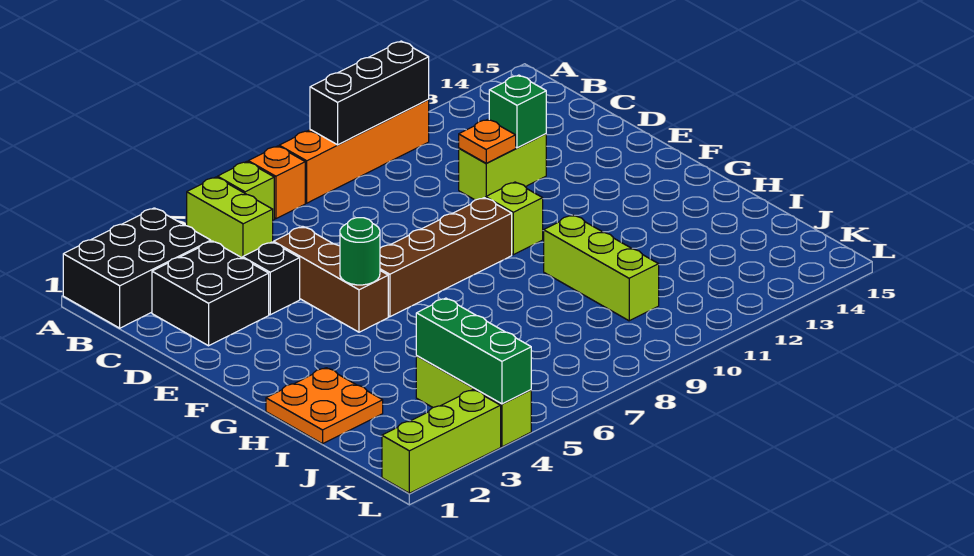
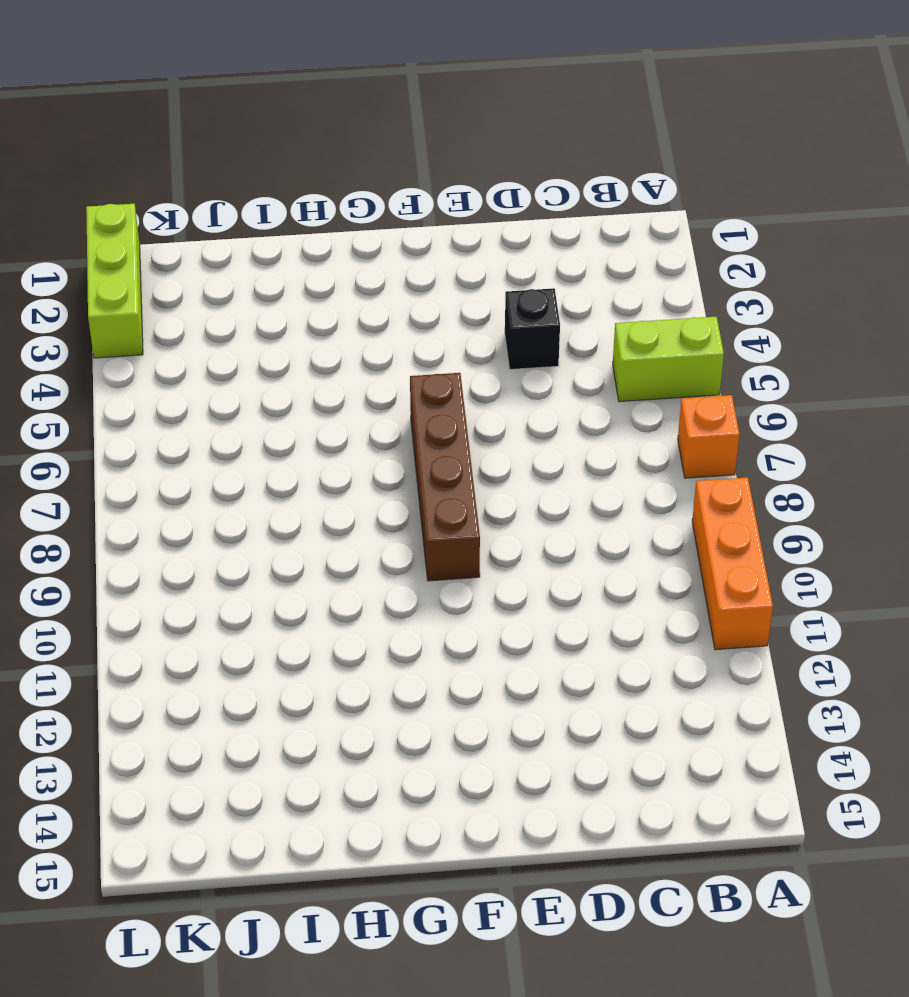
orange 1x3 brick [692,477,773,650] -> orange 1x4 brick [279,100,429,203]
none -> black 2x3 brick [63,208,211,328]
none -> lime 1x1 brick [217,162,274,220]
none -> black 2x2 brick [152,241,269,346]

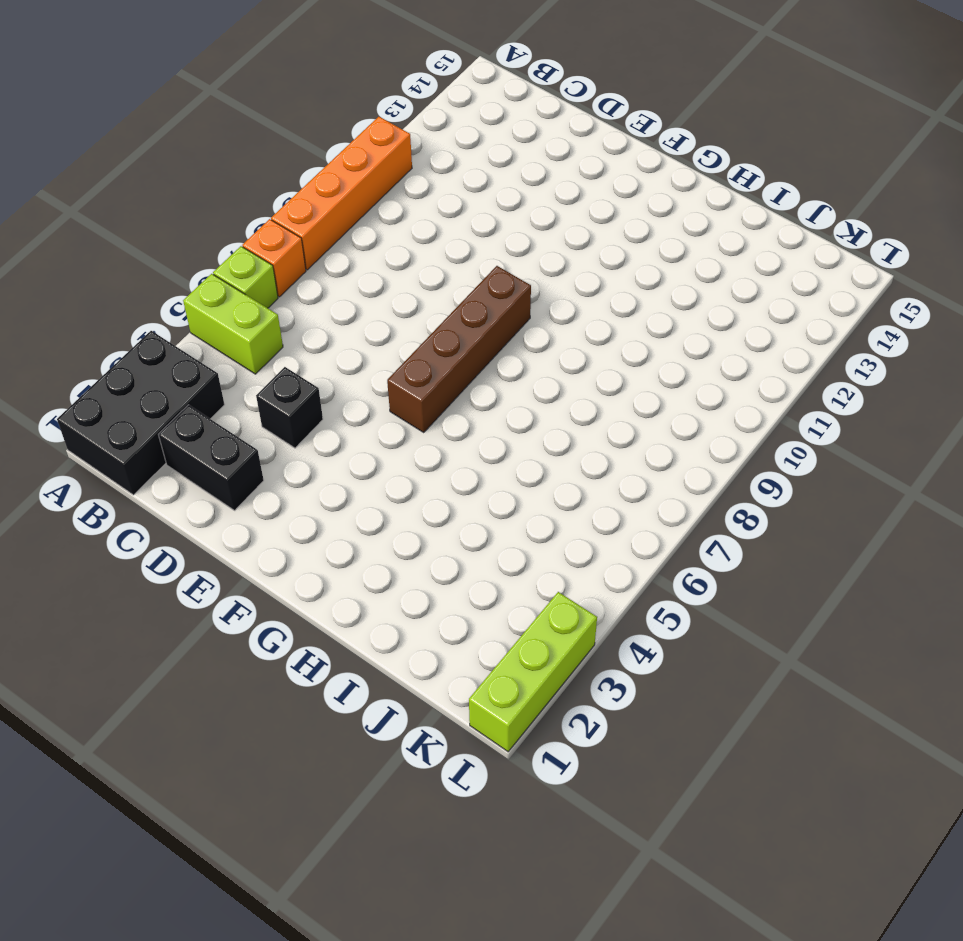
black 1x2 brick [158,405,264,510] -> black 2x2 brick [152,241,269,346]
none -> brown 1x3 brick [273,227,388,332]
none -> lime 1x2 brick [459,134,546,200]
none -> lime 1x1 brick [486,182,543,255]

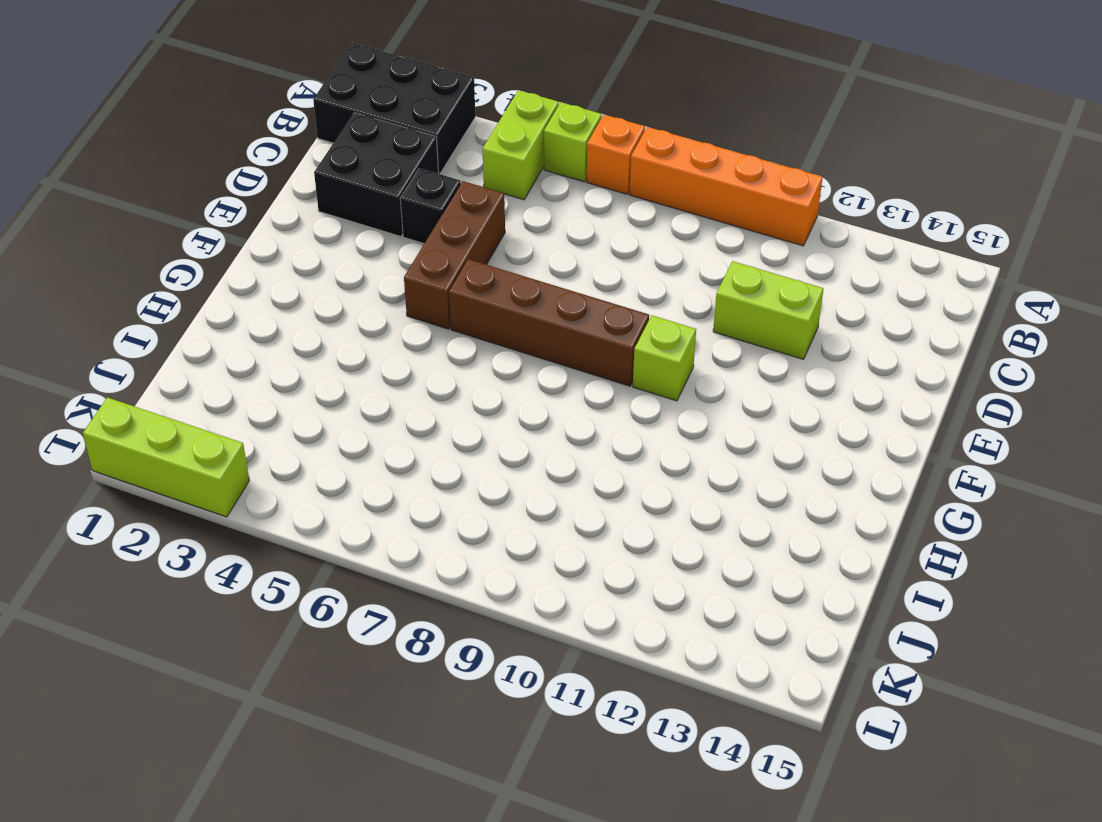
none -> orange 2x2 plate [266,368,383,444]
none -> lime 1x3 brick [544,215,659,321]
none -> lime 1x3 brick [416,356,531,447]

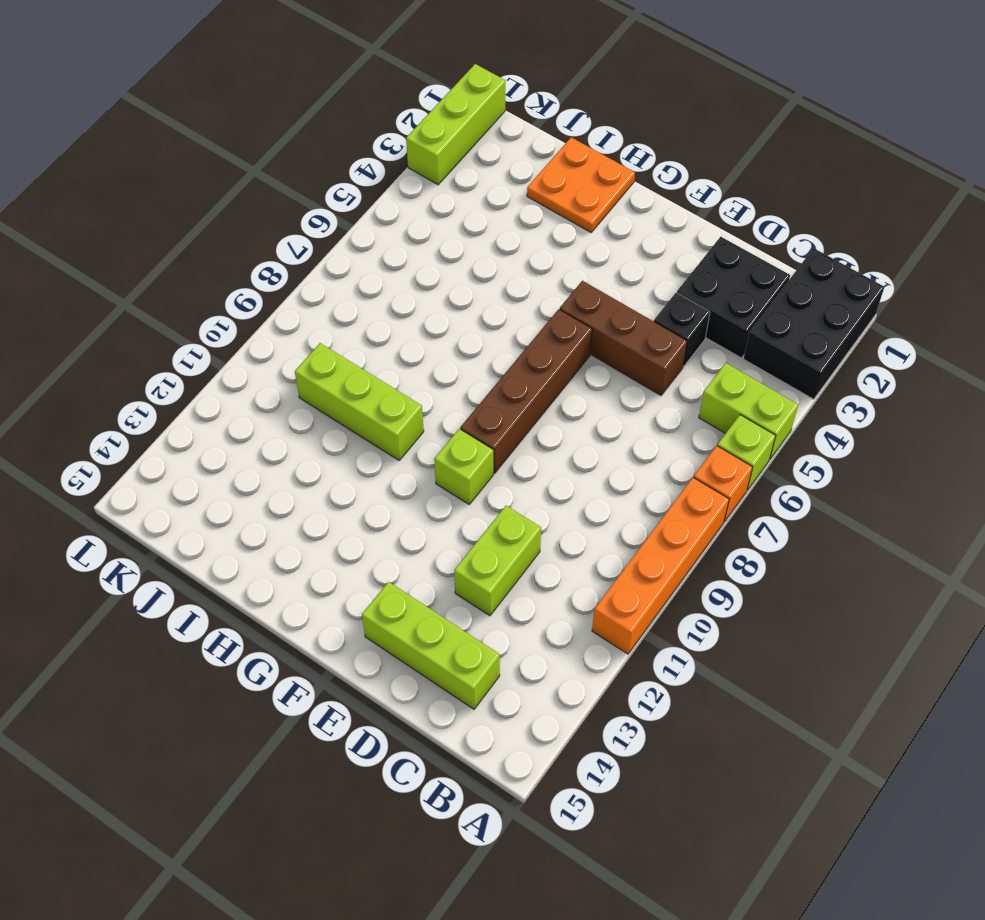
lime 1x3 brick [362,582,500,709] -> lime 1x3 brick moved to [416,356,531,447]
none -> black 1x3 brick [310,41,429,145]
none -> orange 1x1 plate [459,119,516,163]
none -> green 1x1 brick [489,75,546,148]

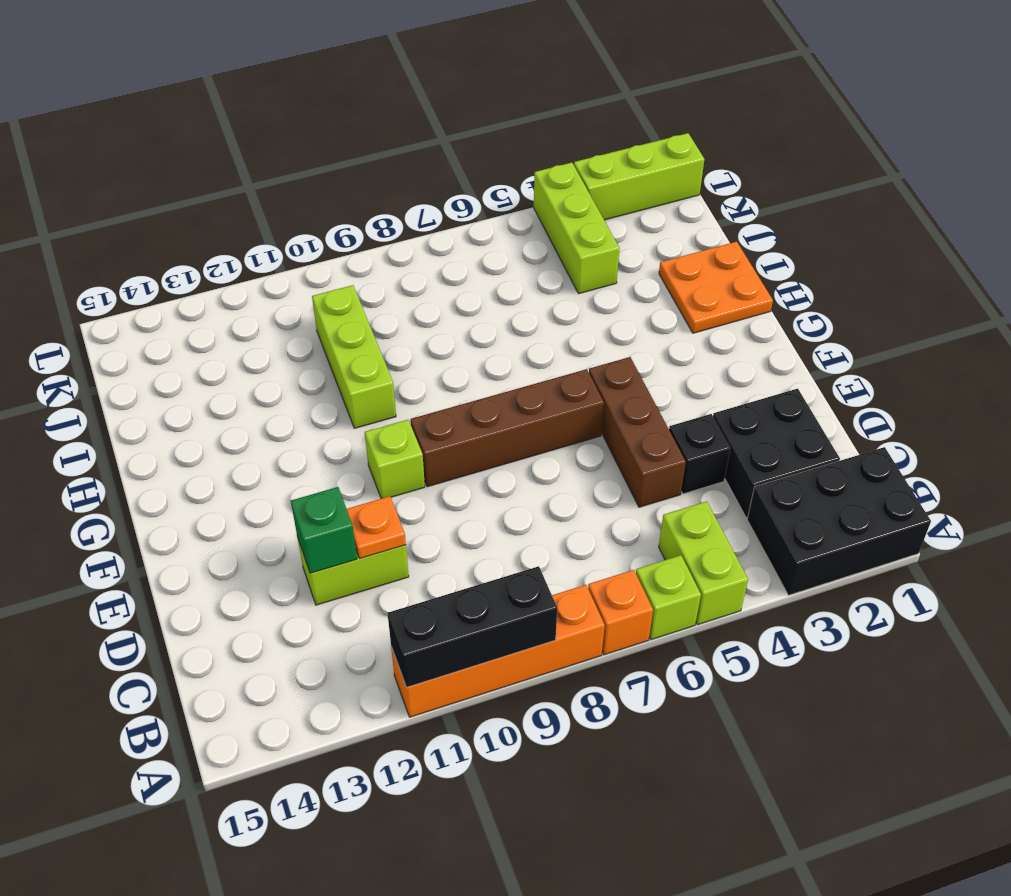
none -> green 1x1 round brick [340,218,380,285]
none -> green 1x3 brick [416,298,531,404]

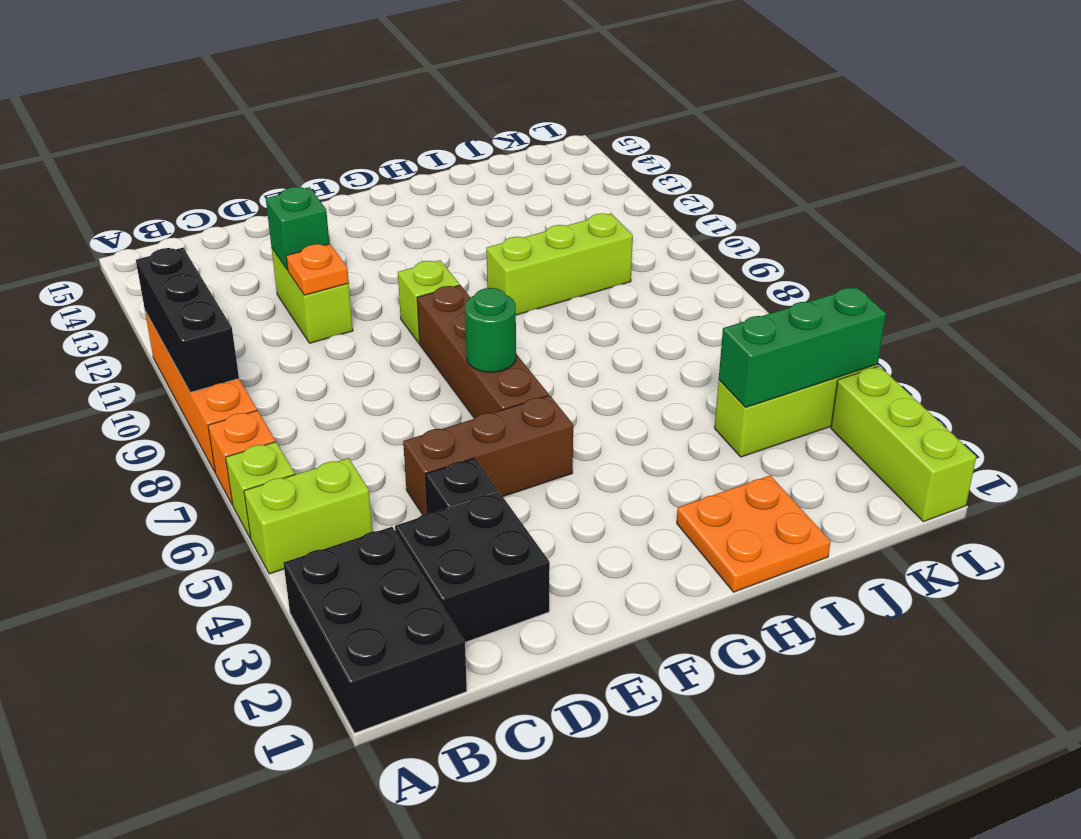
green 1x1 round brick [465,288,516,372] -> green 1x1 round brick moved to [340,218,380,285]

